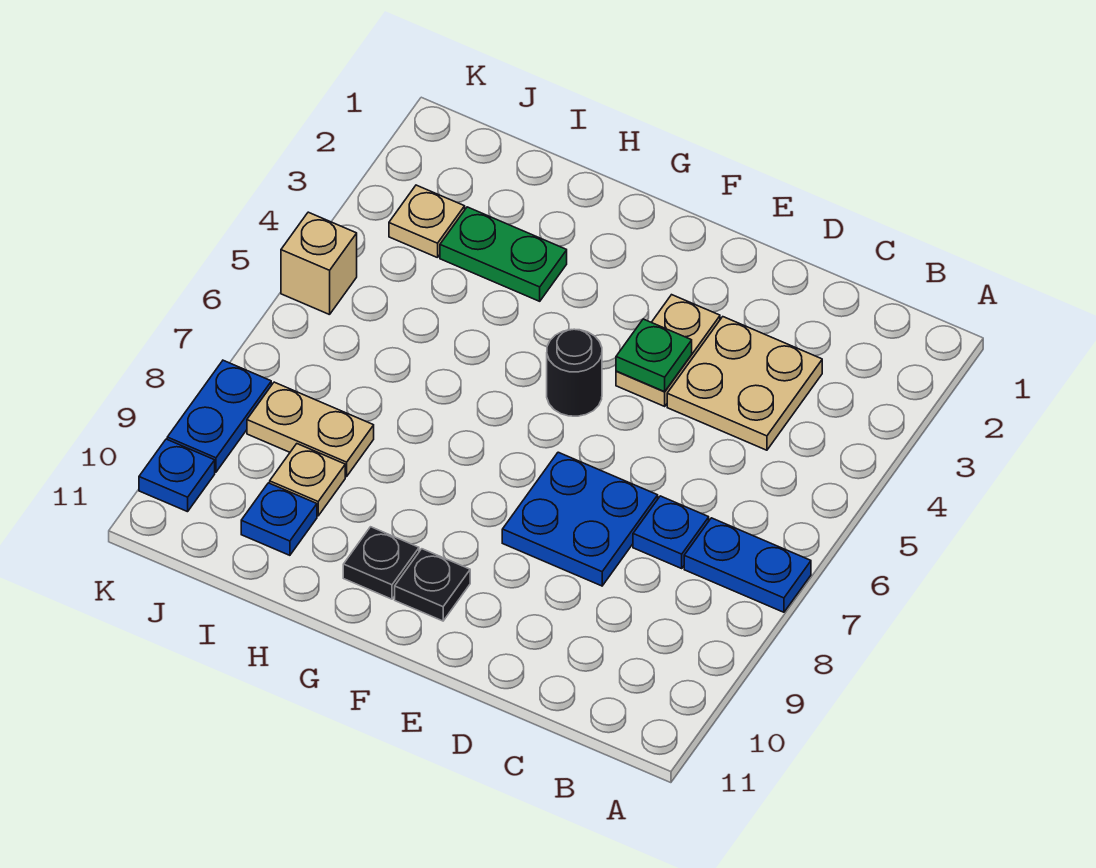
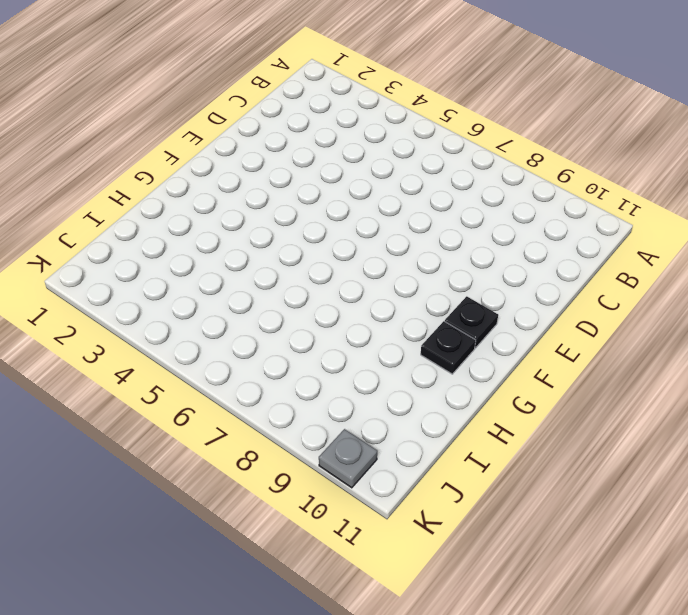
grey 1x1 plate [319,429,377,488] -> blue 1x1 plate [139,439,215,512]
none -> blue 1x2 plate [684,518,811,612]
none -> tan 2x2 plate [667,317,822,450]
none -> blue 1x1 plate [633,496,709,568]

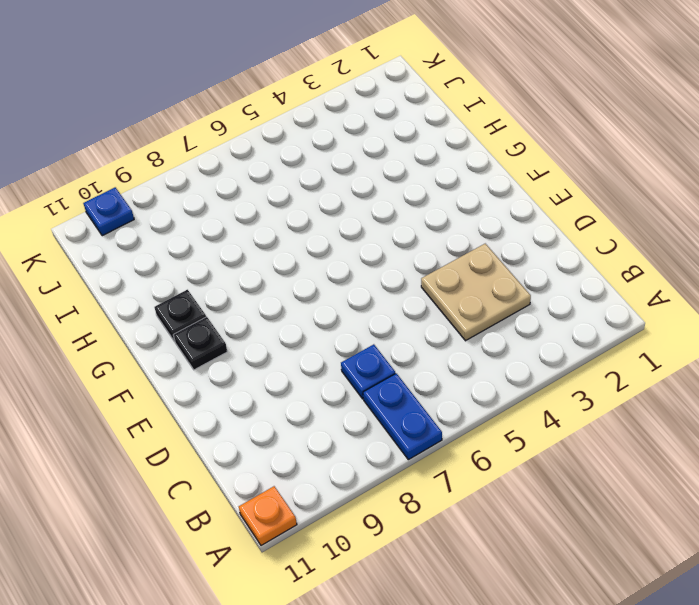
orange 1x1 plate [239,486,297,546] -> none
none -> blue 2x2 plate [502,452,658,586]
none -> tan 1x2 plate [616,295,720,406]
none -> black 1x1 round brick [547,329,602,416]

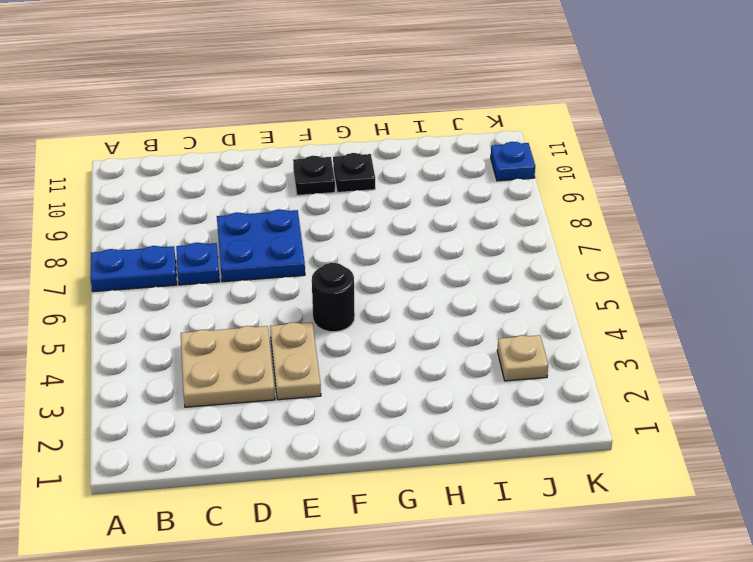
none -> green 1x2 plate [440,207,567,301]
none -> tan 1x2 plate [247,382,374,477]
none -> tan 1x1 plate [270,444,345,516]

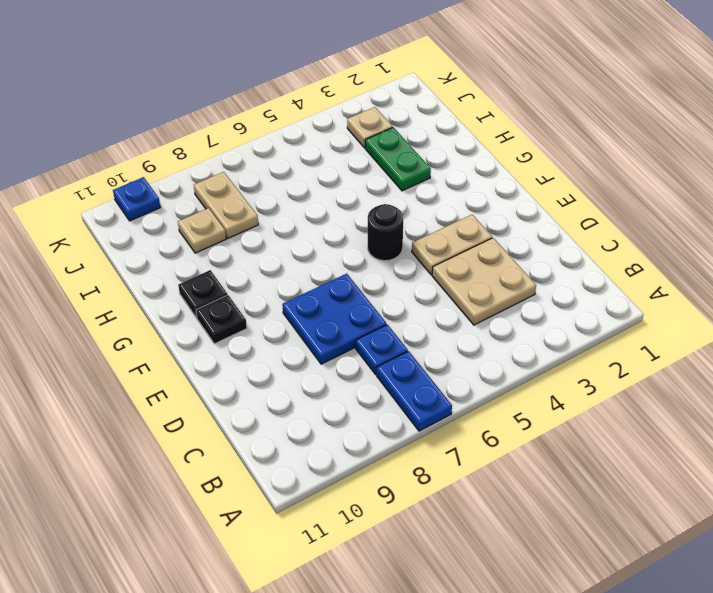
none -> blue 1x1 plate [241,483,317,555]
none -> tan 1x1 brick [281,212,357,315]
none -> blue 1x2 plate [167,360,271,472]

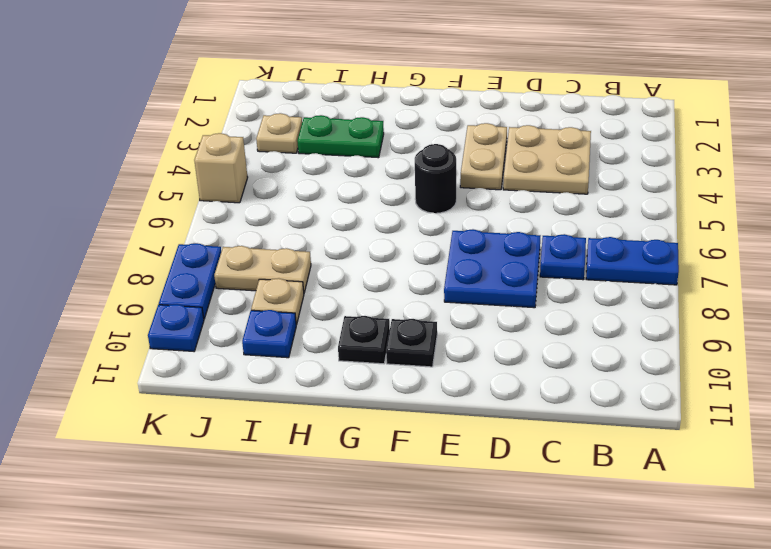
none -> green 1x1 plate [616,319,692,392]

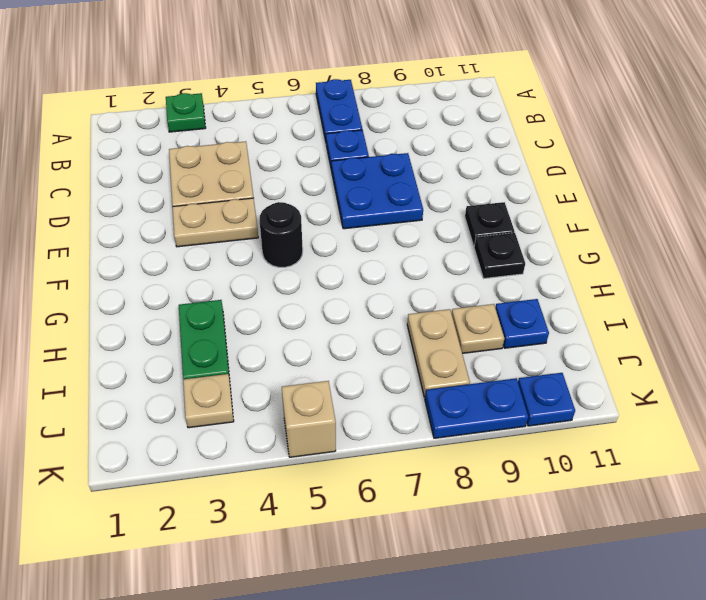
green 1x1 plate [166,93,206,132] -> green 1x1 plate moved to [616,319,692,392]

